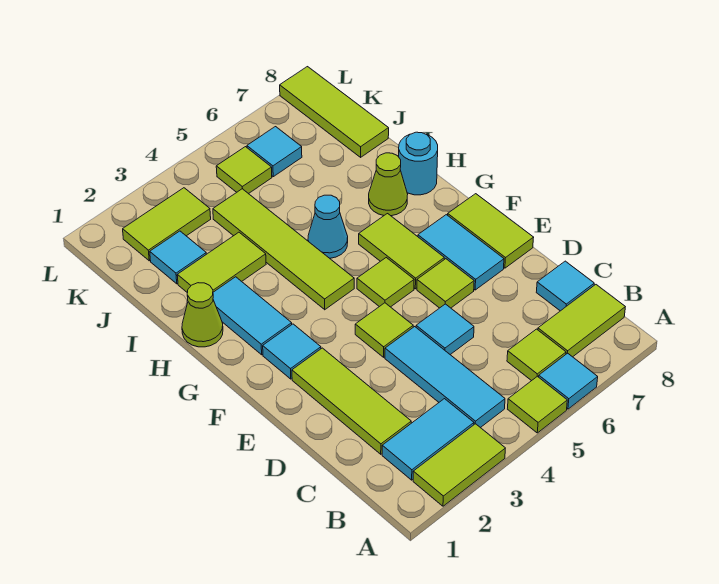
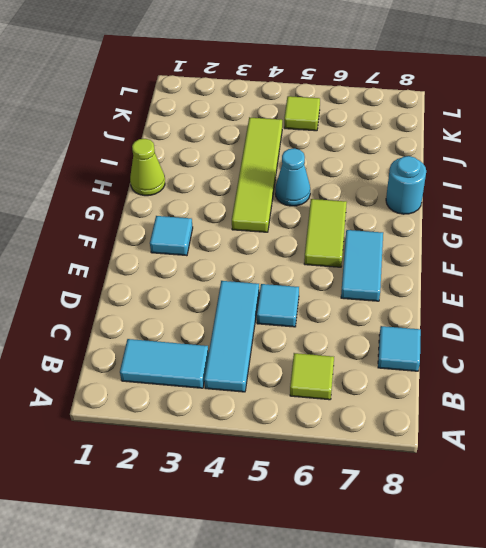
none -> lime 1x2 tile [413,424,505,506]
none -> lime 1x1 tile [508,376,567,433]
none -> cyan 1x1 tile [539,353,598,409]

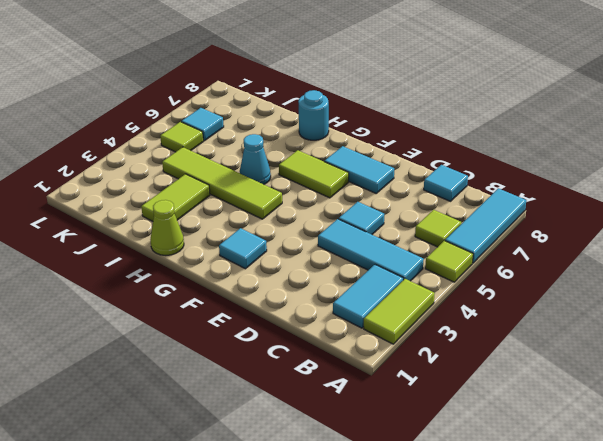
cyan 1x3 tile [445,188,526,263] -> cyan 1x1 tile [539,353,598,409]
none -> lime 1x2 tile [538,285,625,357]
none -> lime 1x3 tile [292,348,411,454]
none -> lime 1x1 tile [355,303,413,357]

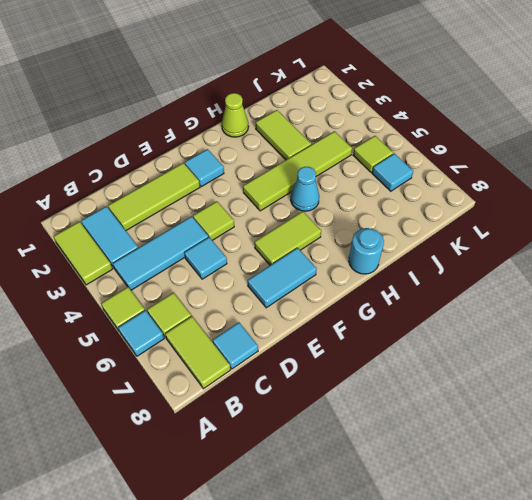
none -> lime 1x1 tile [417,259,474,308]
none -> lime 1x2 tile [448,194,534,268]
none -> lime 1x1 tile [357,258,414,307]

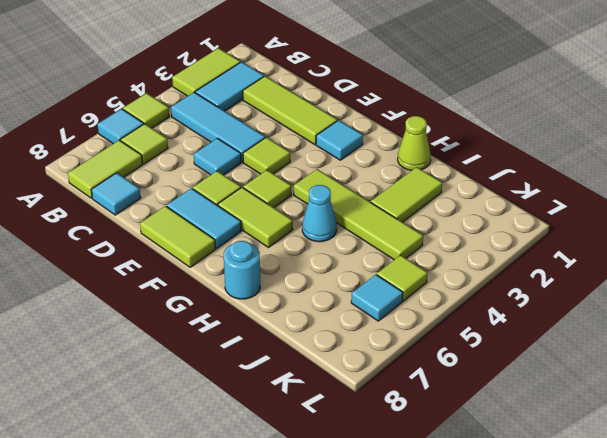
none -> cyan 1x2 tile [213,277,292,355]
none -> lime 1x1 cone [369,153,408,216]
none -> cyan 1x1 tile [150,231,206,284]

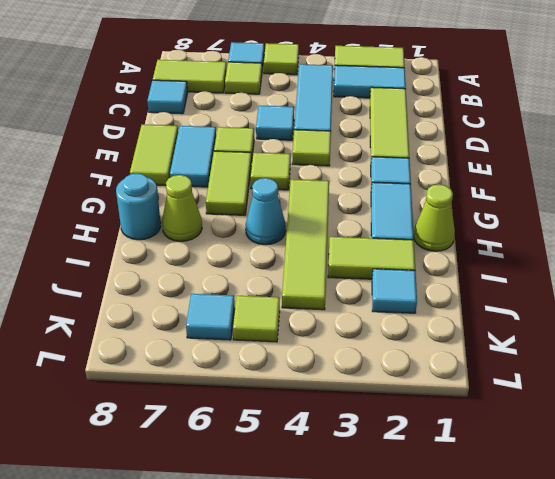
none -> lime 1x3 tile [280,67,389,157]
none -> lime 1x2 tile [123,188,211,261]

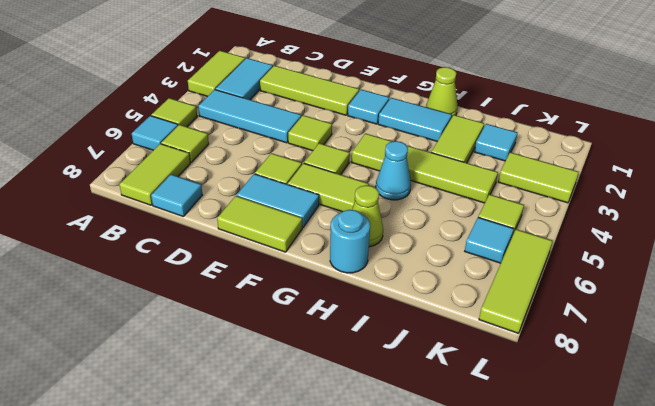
lime 1x2 tile [498,152,579,203] -> lime 1x2 tile turned to [123,188,211,261]
lime 1x3 tile [479,229,552,333] -> lime 1x3 tile turned to [280,67,389,157]
none -> cyan 1x1 tile [416,304,474,354]

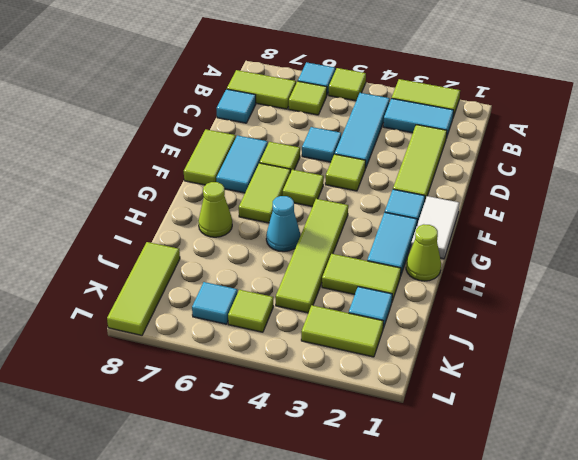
white 1x2 tile [411,196,460,259] -> none
none -> cyan 1x1 round brick [399,132,438,195]

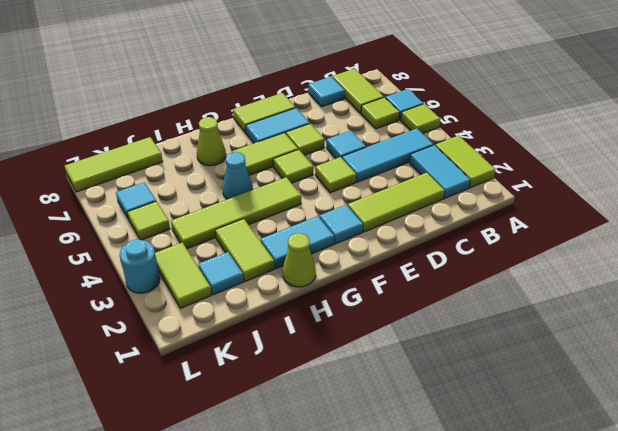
cyan 1x1 round brick [120,239,160,293] -> cyan 1x1 round brick moved to [399,132,438,195]

